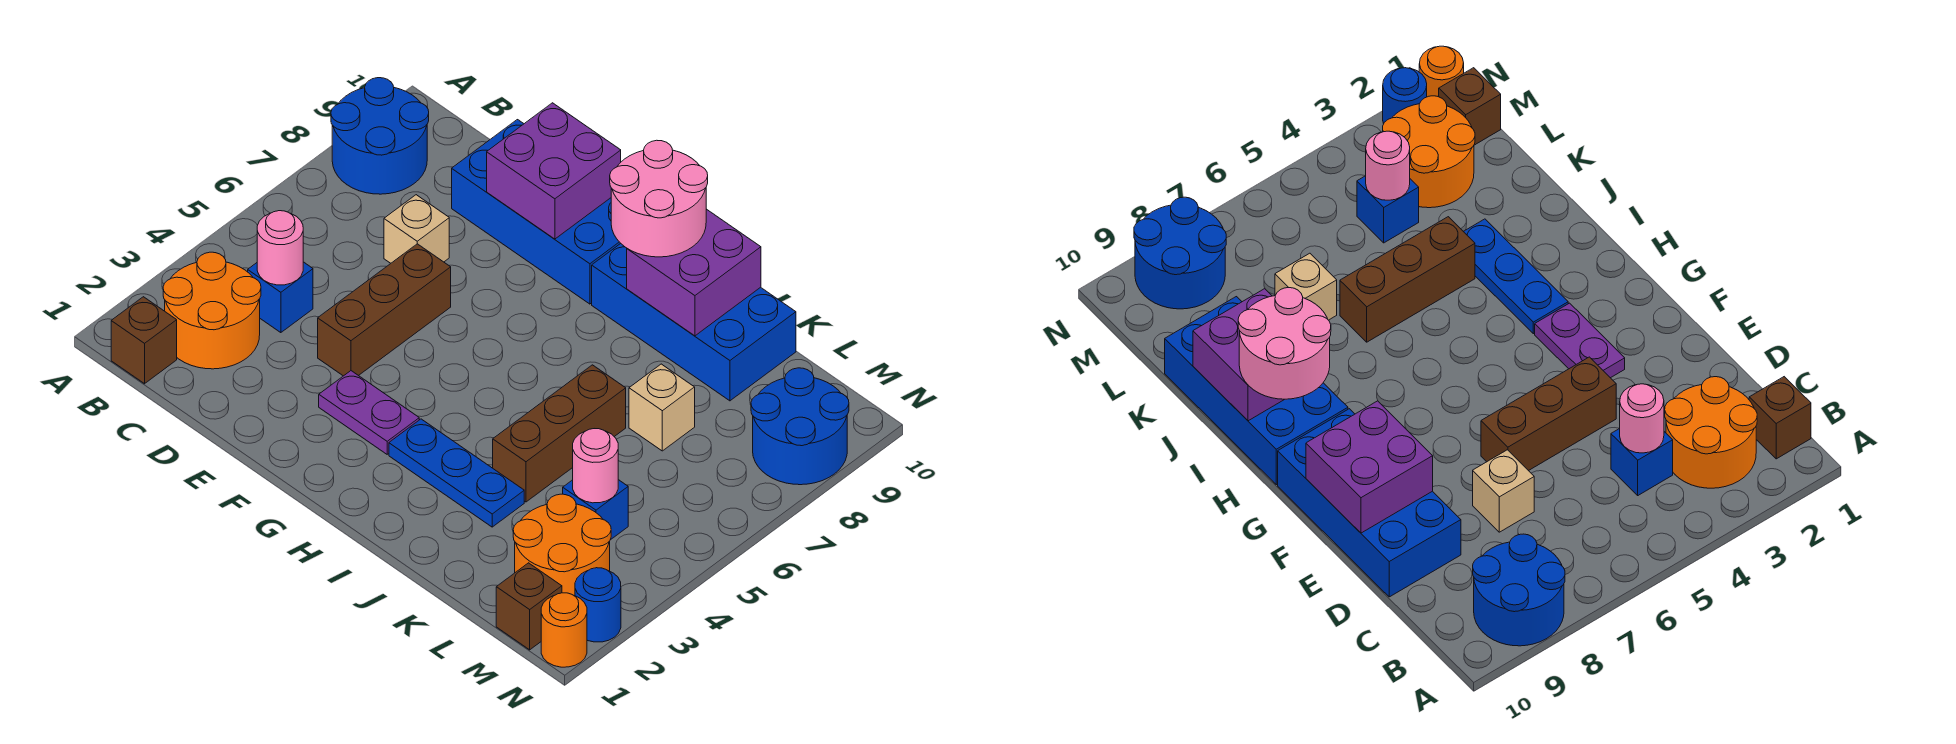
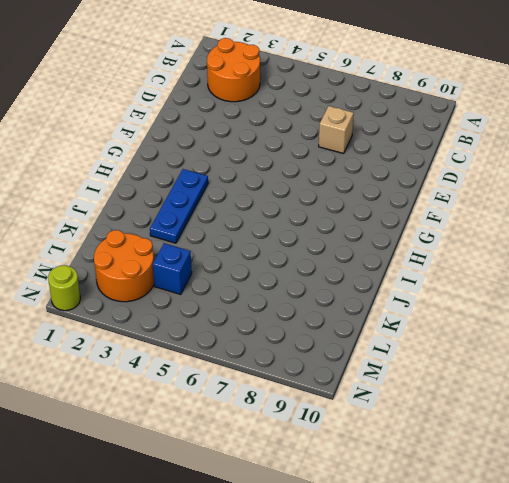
lime 1x1 round brick [48,265,80,311] -> orange 1x1 round brick [541,593,587,667]
none -> blue 2x2 round brick [331,78,429,194]
none -> brown 1x1 brick [111,297,177,384]
none -> blue 1x1 brick [248,262,313,333]

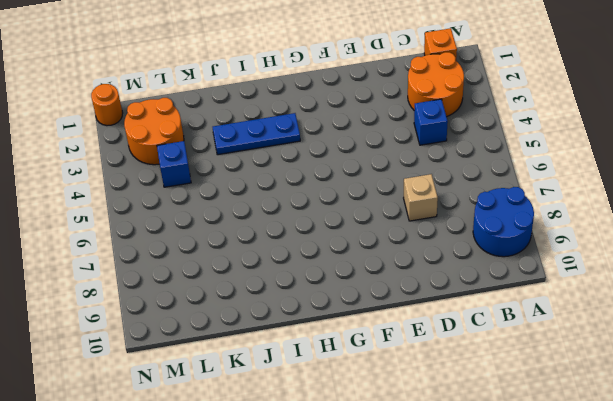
orange 1x1 brick [424,28,457,60] -> brown 1x1 brick [111,297,177,384]
none -> blue 2x4 brick [452,120,621,304]
none -> brown 1x3 brick [318,244,451,376]
none -> purple 1x2 plate [319,371,419,454]

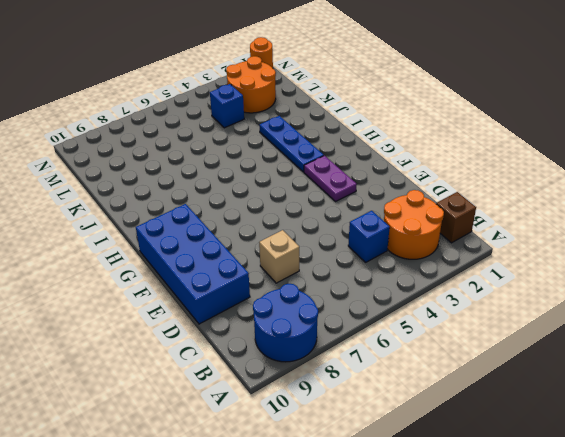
none -> brown 1x3 brick [318,244,451,376]
none -> blue 2x4 brick [592,244,796,401]
none -> brown 1x3 brick [493,365,626,502]

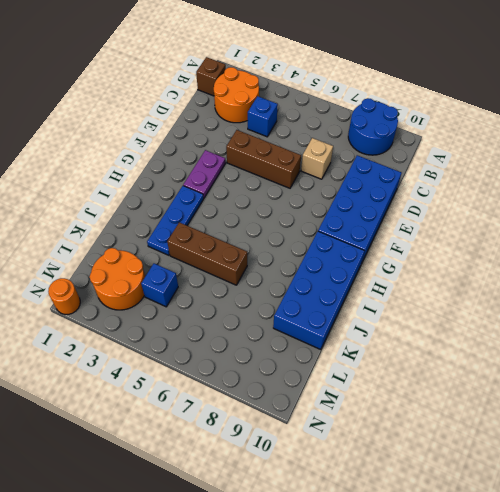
none -> tan 1x1 brick [629,364,695,451]
none -> brown 1x1 brick [496,563,562,650]
none -> blue 2x2 round brick [751,368,849,485]

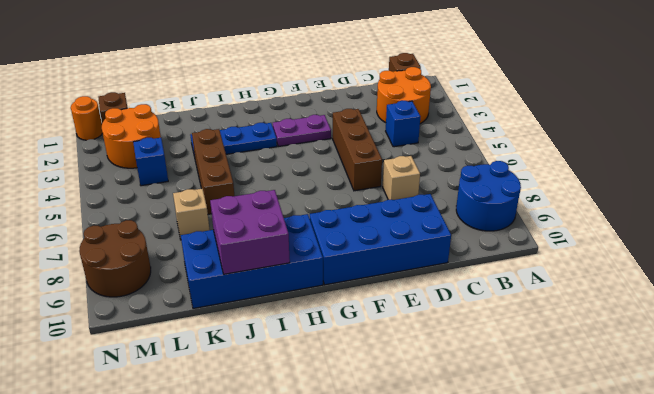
brown 2x2 round brick [79,220,151,297] -> blue 2x2 round brick [751,368,849,485]
none -> blue 1x1 round brick [575,568,621,642]
none -> pink 1x1 round brick [257,211,303,285]
none -> purple 2x2 brick [487,103,621,239]

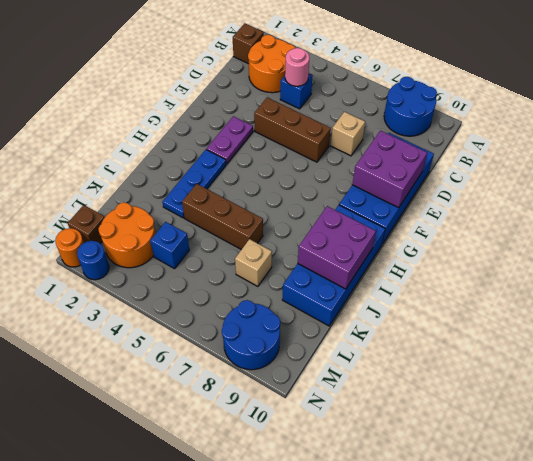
none -> pink 1x1 round brick [573,429,618,503]
none -> pink 2x2 round brick [610,140,708,257]

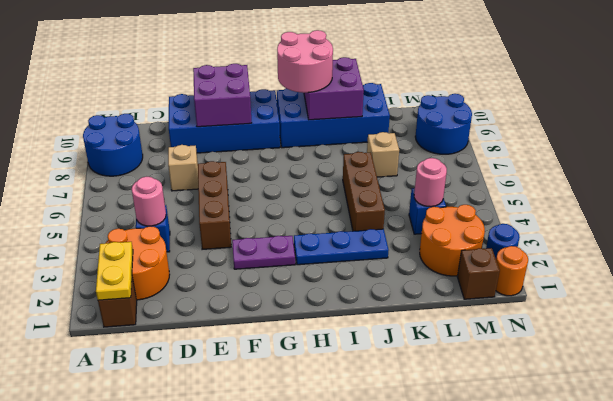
yellow 1x2 plate [96,242,133,300] -> none

